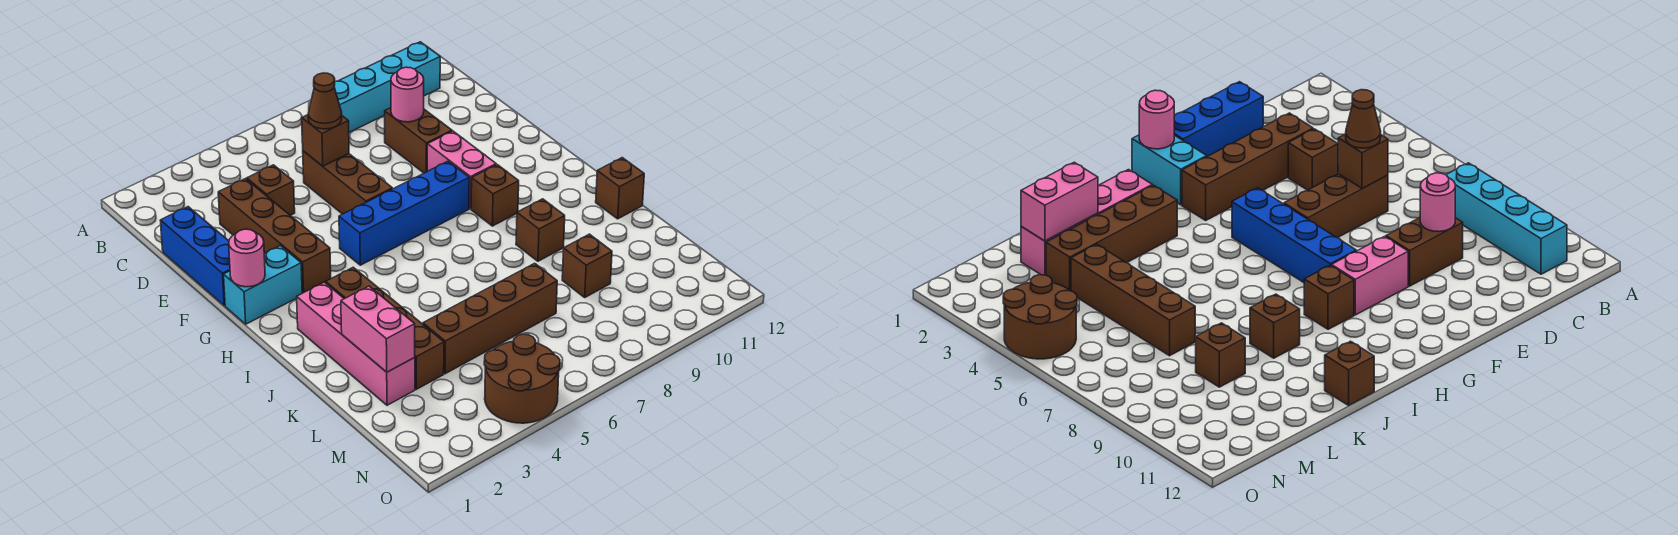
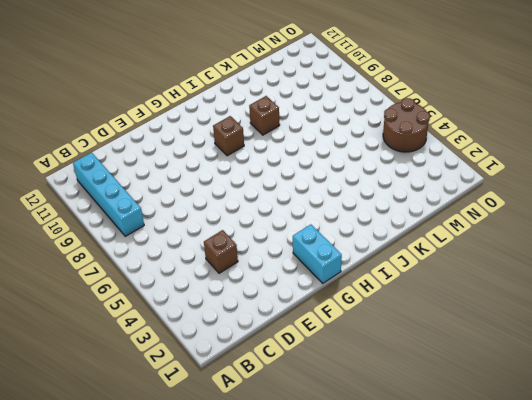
none -> blue 1x3 brick [160,207,230,306]
none -> brown 1x4 brick [218,179,331,293]
none -> brown 1x3 brick [303,151,392,214]

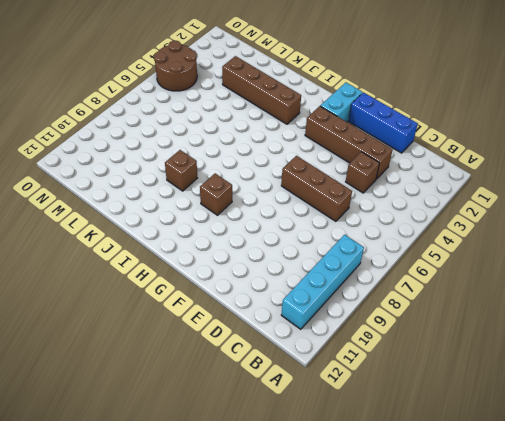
none -> brown 1x2 brick [385,108,452,173]
none -> pink 1x2 brick [427,131,496,209]
none -> blue 1x4 brick [339,161,469,265]

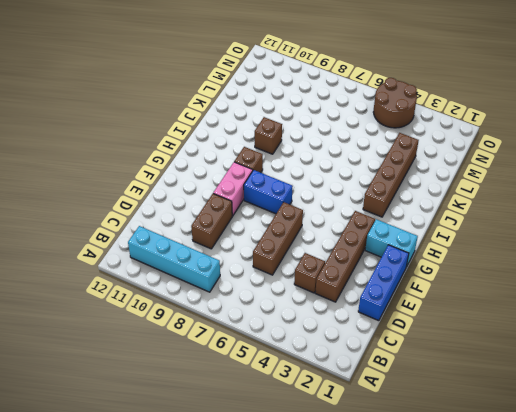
blue 1x2 brick [244,170,293,214] -> blue 1x4 brick [339,161,469,265]
none -> pink 1x4 brick [297,282,415,405]
none -> brown 1x1 brick [596,158,644,219]
none -> brown 1x4 brick [423,263,557,374]

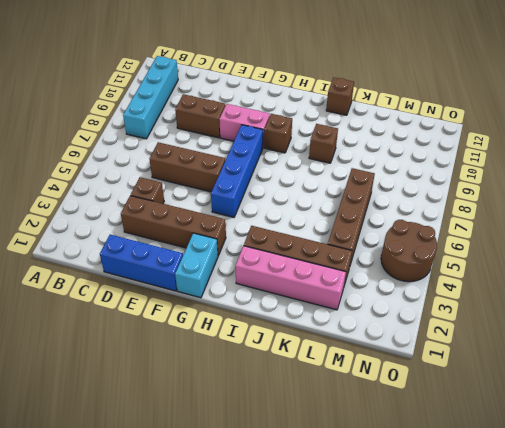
none -> brown 1x1 brick [562,234,612,297]
none -> brown 1x1 brick [302,115,349,166]
none -> pink 1x1 round brick [391,67,424,122]

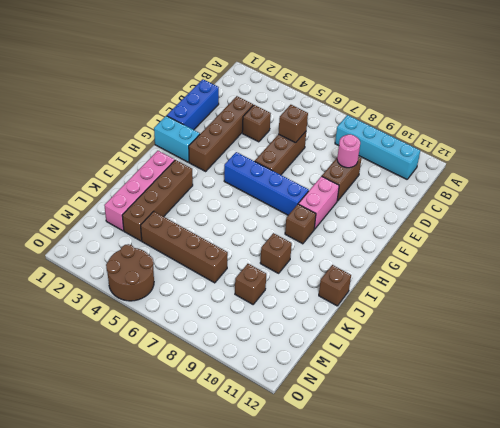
none -> pink 1x1 round brick [229,229,265,287]
none -> pink 1x2 brick [341,286,415,372]
none -> brown 1x1 cone [308,73,342,129]

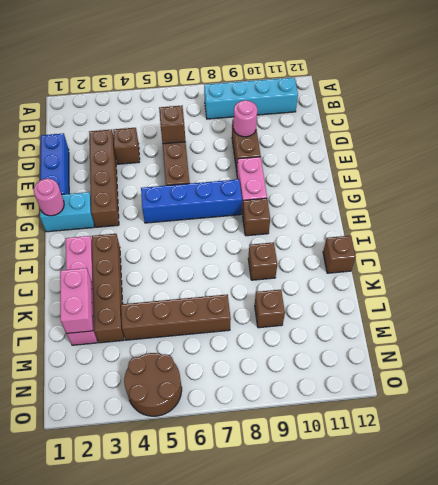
none -> brown 1x1 cone [308,73,342,129]

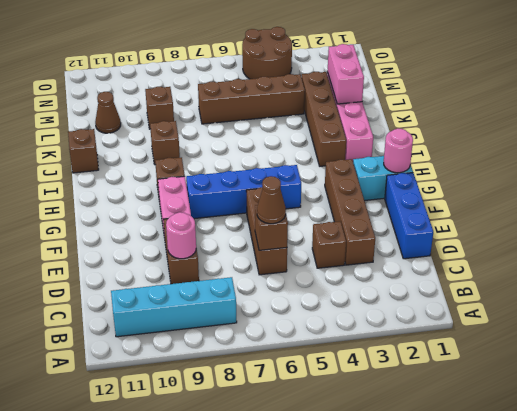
brown 1x1 cone [95,92,121,133] -> none

